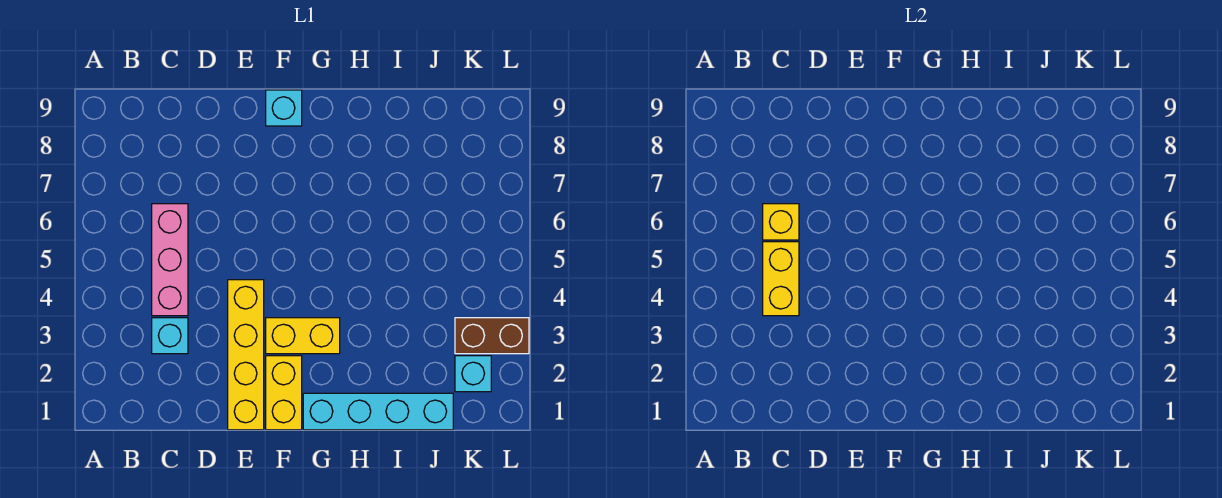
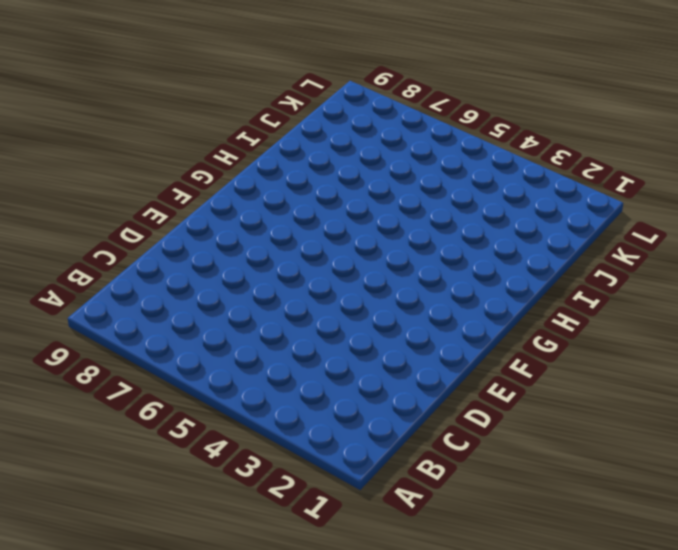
none -> cyan 1x1 brick [152,318,188,354]
none -> pink 1x3 brick [152,204,188,316]

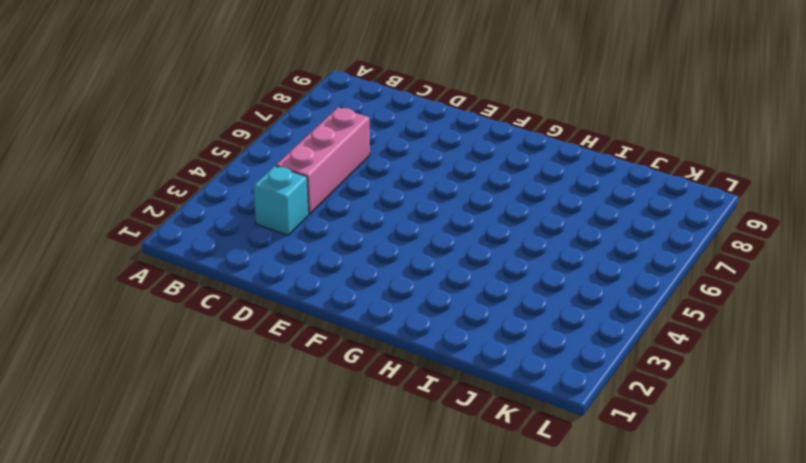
none -> yellow 1x4 brick [228,280,264,430]
none -> yellow 1x2 brick [266,356,302,430]

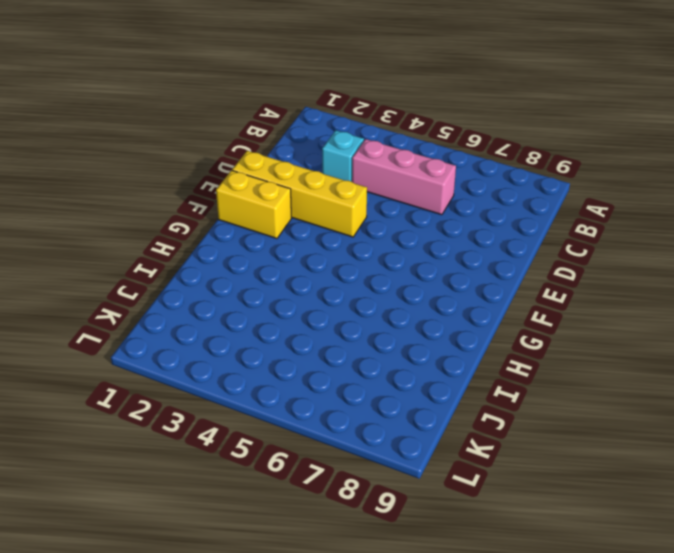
none -> yellow 1x2 brick [266,318,340,354]
none -> cyan 1x1 brick [266,90,302,126]

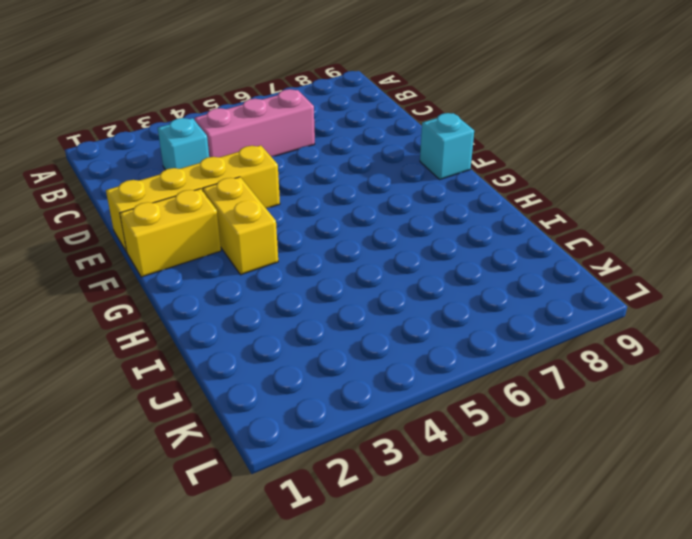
none -> cyan 1x4 brick [303,393,453,430]
none -> cyan 1x1 brick [455,356,491,392]

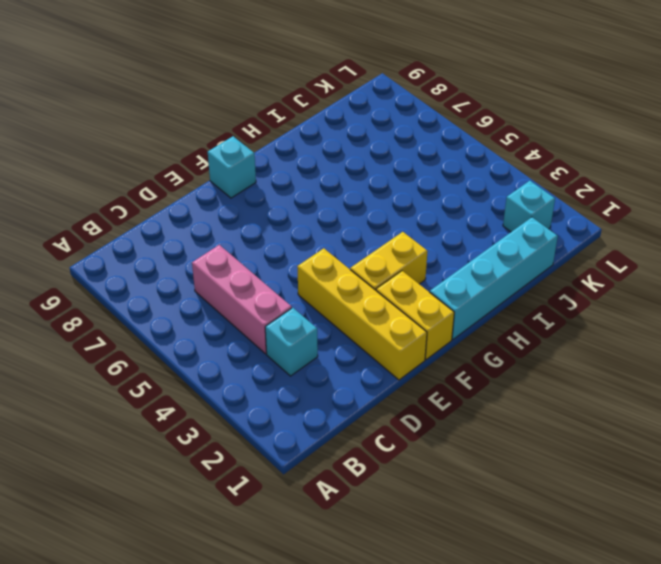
none -> brown 1x2 brick [455,318,529,354]
none -> yellow 1x2 brick [763,242,799,316]

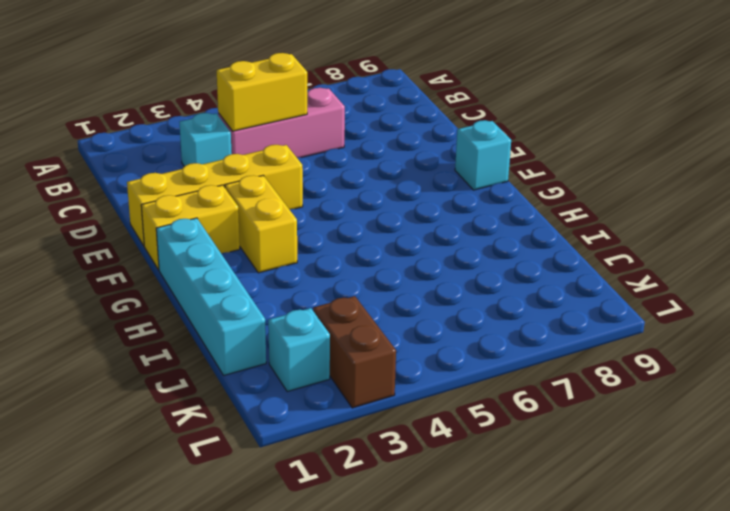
none -> yellow 1x1 brick [763,204,799,240]

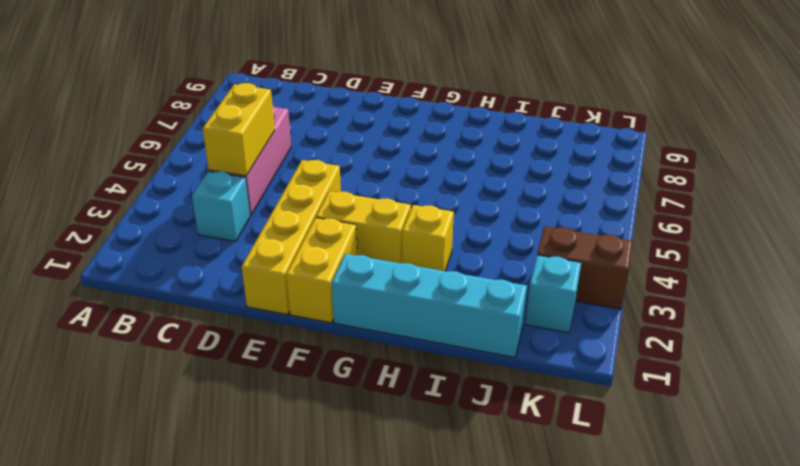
yellow 1x1 brick [402,205,454,271] -> yellow 1x1 brick moved to [763,204,799,240]
none -> cyan 1x1 brick [266,90,302,126]

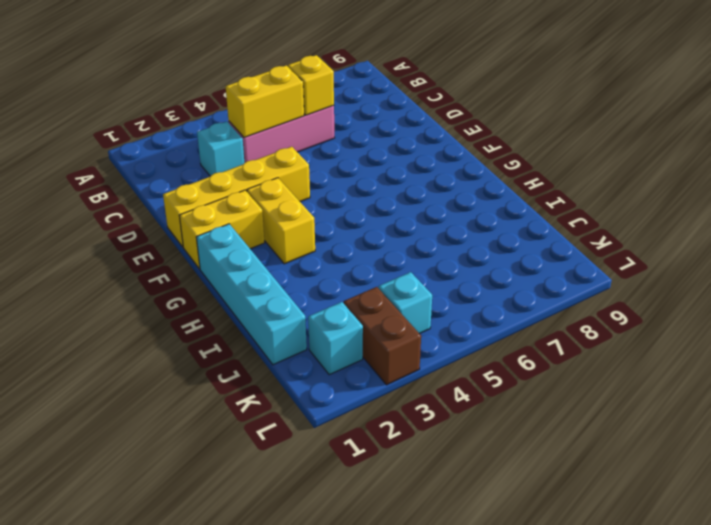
cyan 1x1 brick [379,272,432,334] -> cyan 1x1 brick moved to [266,90,302,126]

